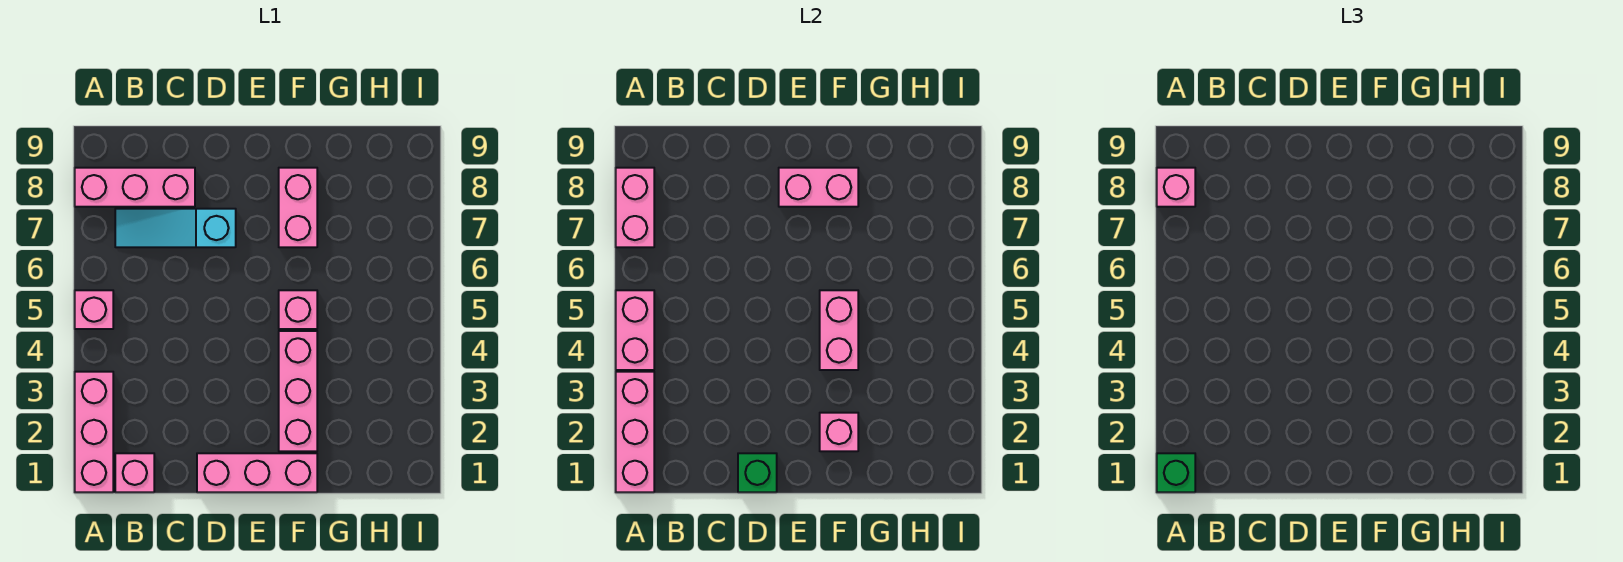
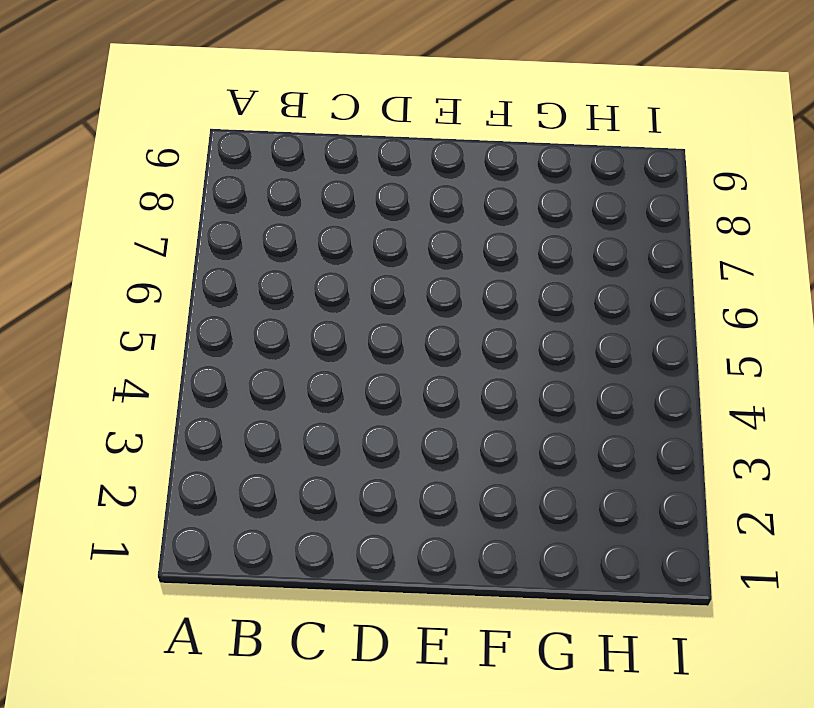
none -> pink 1x3 brick [75,372,113,492]
none -> pink 1x1 brick [75,290,113,329]
none -> pink 1x3 brick [75,168,195,207]

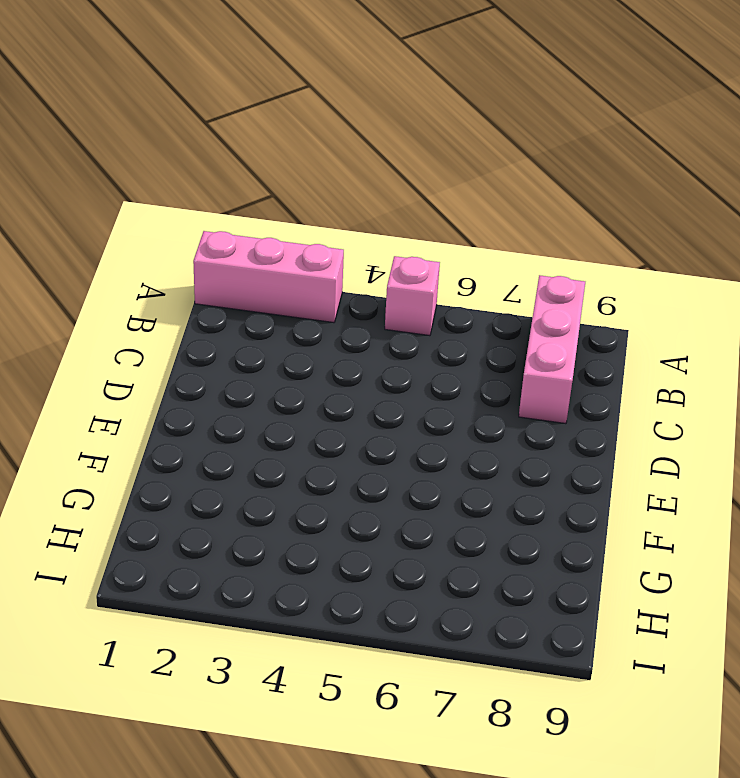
none -> pink 1x1 brick [115,453,154,492]
none -> cyan 1x3 slope [115,209,236,247]
none -> pink 1x3 brick [197,453,317,492]

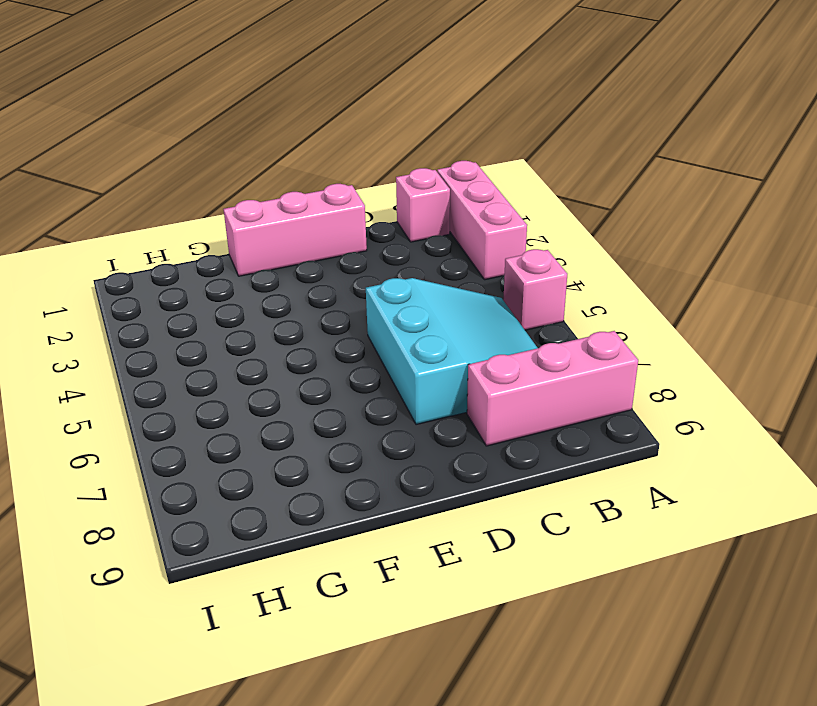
cyan 3x3 slope [366,278,537,425] -> cyan 1x3 slope [115,209,236,247]
none -> pink 1x3 brick [279,331,317,451]
none -> pink 1x1 brick [279,290,317,329]
none -> pink 1x2 brick [279,168,317,247]

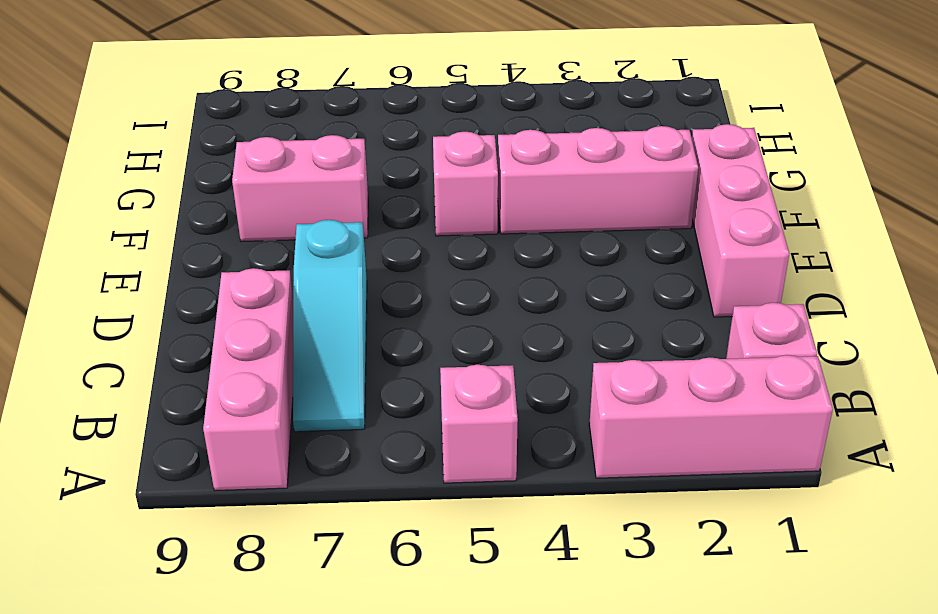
none -> pink 1x3 brick [616,372,654,492]
none -> pink 1x2 brick [616,290,654,370]
none -> pink 1x2 brick [616,168,654,247]

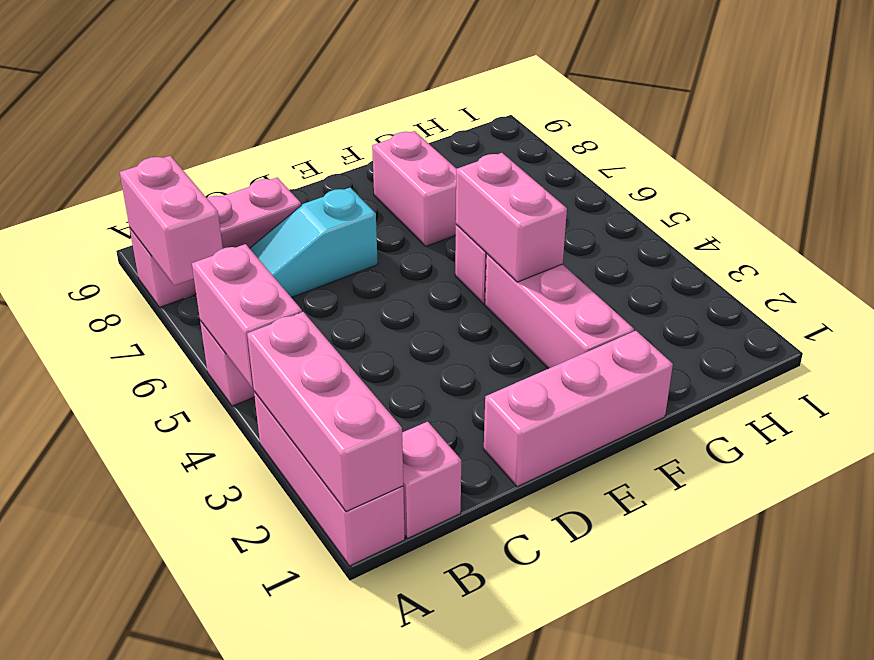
none -> green 1x1 brick [738,453,777,492]
none -> pink 1x2 brick [779,168,858,207]
none -> pink 1x1 brick [820,413,858,451]

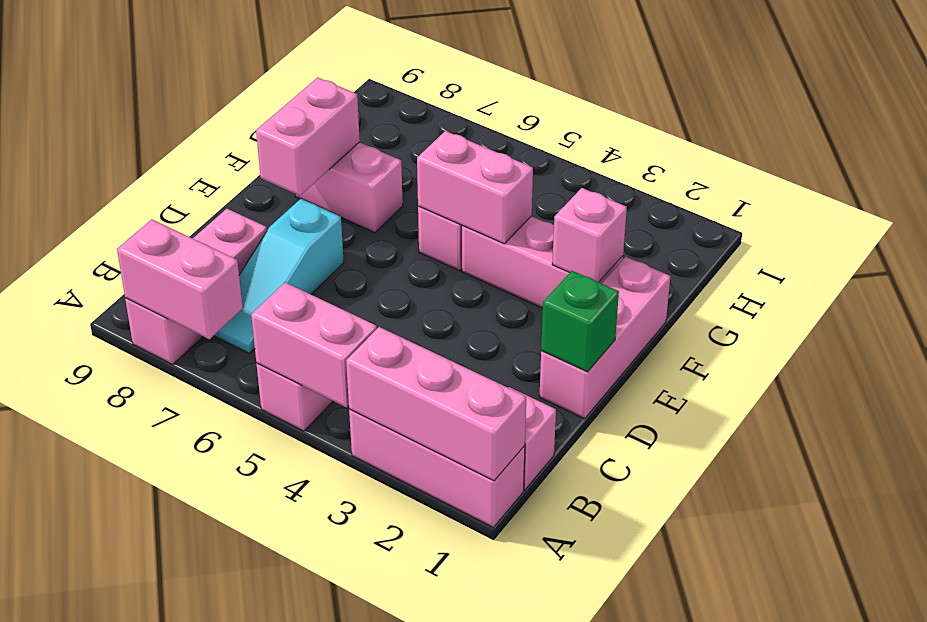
none -> green 1x1 brick [1157,453,1195,492]
none -> pink 1x1 brick [1157,168,1195,207]

